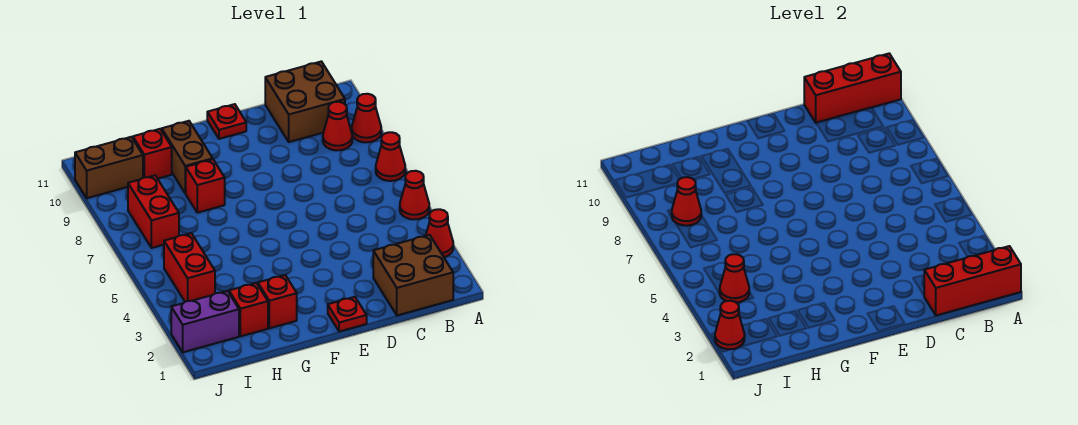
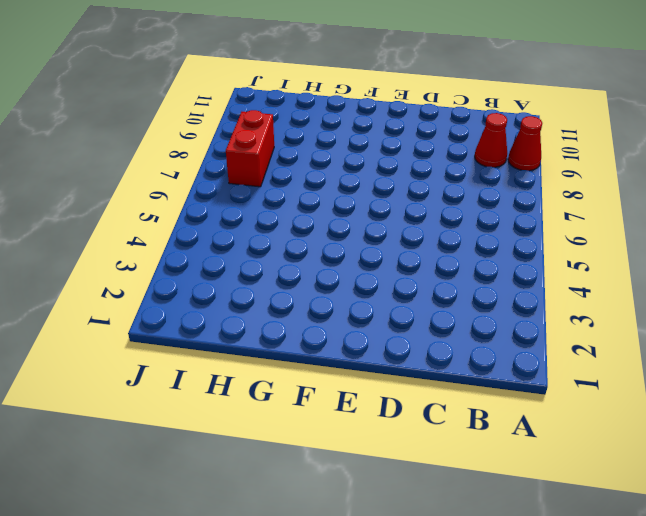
none -> red 1x1 cone [426,209,453,257]
none -> red 1x1 cone [400,171,429,219]
none -> red 1x1 cone [376,132,405,181]

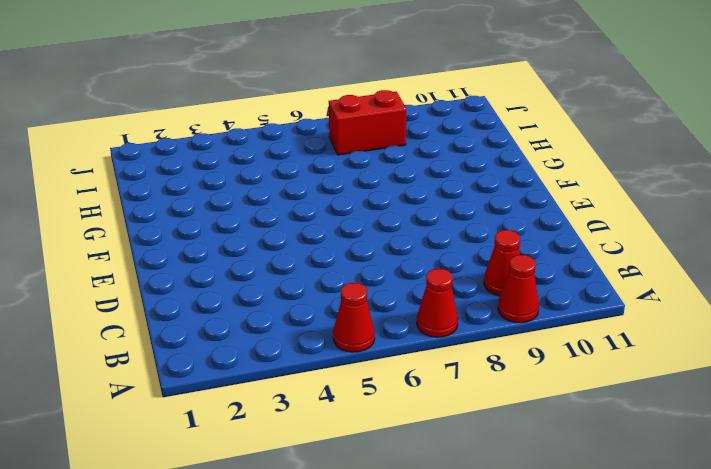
none -> red 1x1 cone [426,209,453,257]
none -> brown 2x2 brick [373,235,453,315]
none -> brown 2x2 brick [265,61,345,142]

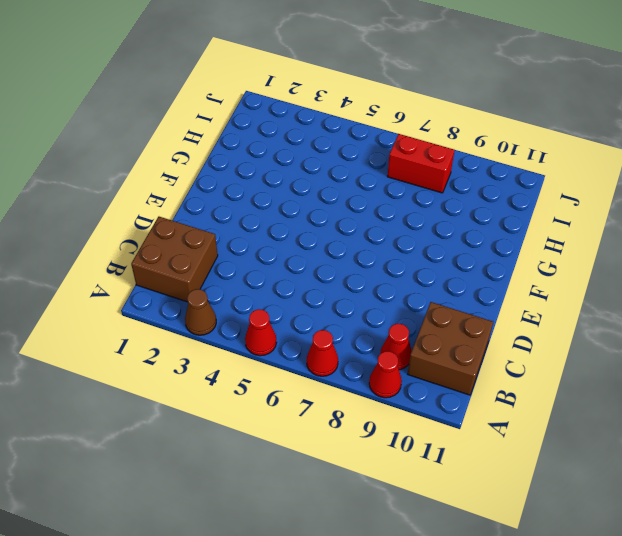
brown 1x1 cone [185,289,216,335] -> red 1x1 cone [426,209,453,257]
none -> red 1x1 plate [328,297,367,332]
none -> red 1x1 plate [207,104,246,139]
none -> red 1x1 brick [258,275,297,328]

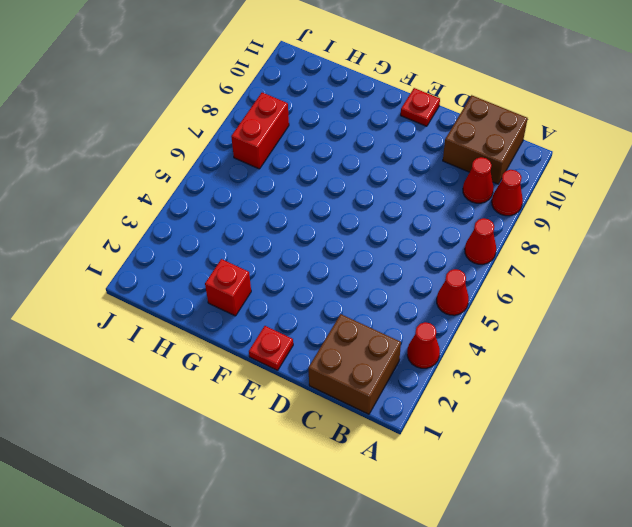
none -> red 1x1 brick [185,159,225,213]
none -> brown 1x2 brick [162,121,213,193]
none -> red 1x1 brick [229,283,268,336]

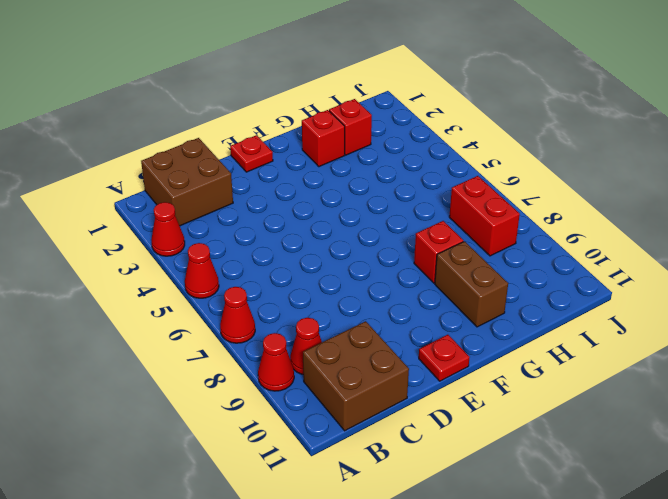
none -> red 1x1 brick [133,129,172,178]
none -> purple 1x2 brick [171,291,239,352]
none -> red 1x2 brick [164,233,215,302]

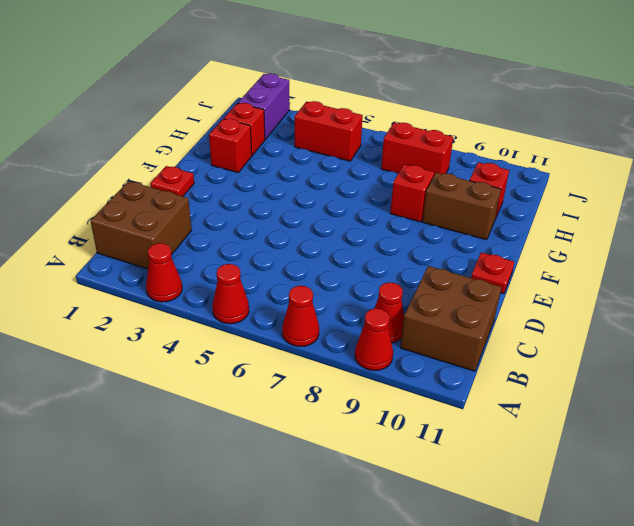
none -> brown 1x2 brick [75,137,143,198]
none -> red 1x3 brick [924,246,1021,315]
none -> red 1x3 brick [804,54,901,123]

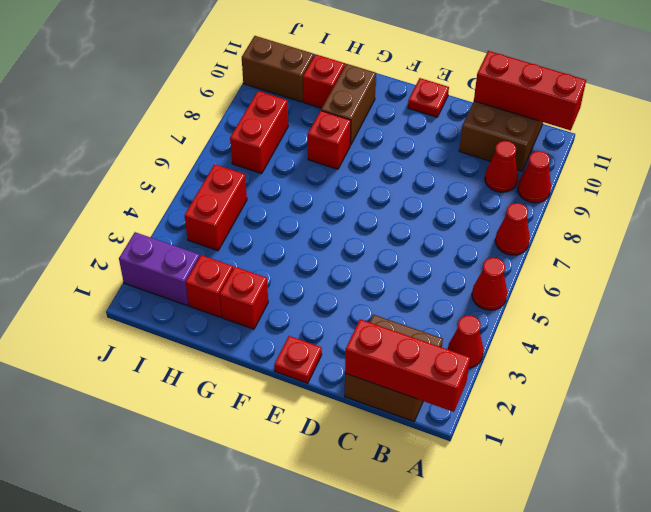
none -> red 1x1 cone [719,254,749,303]
none -> red 1x1 cone [671,177,701,226]
none -> red 1x1 cone [715,301,745,349]

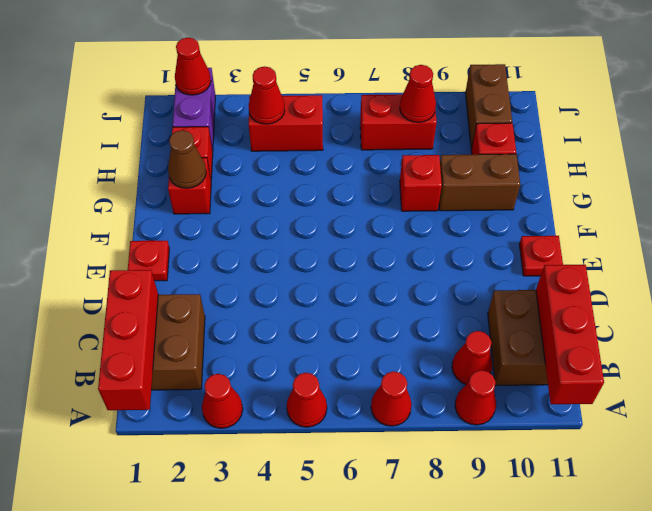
brown 1x1 cone [168,130,206,188] -> none

